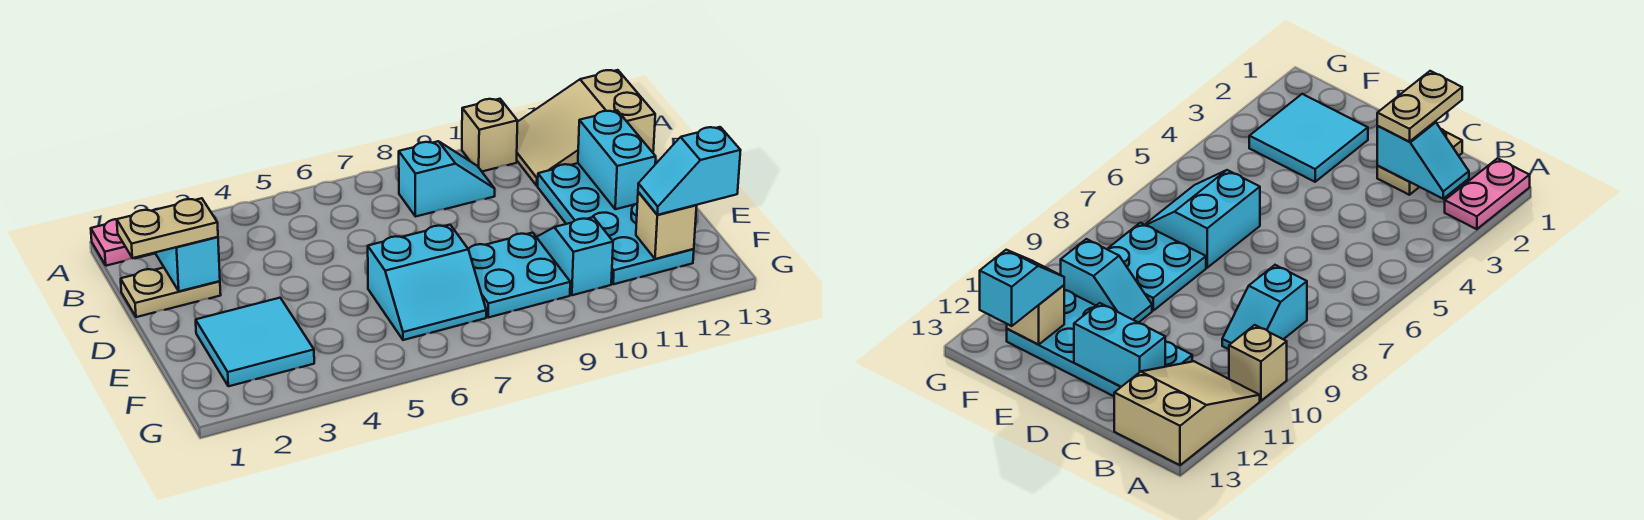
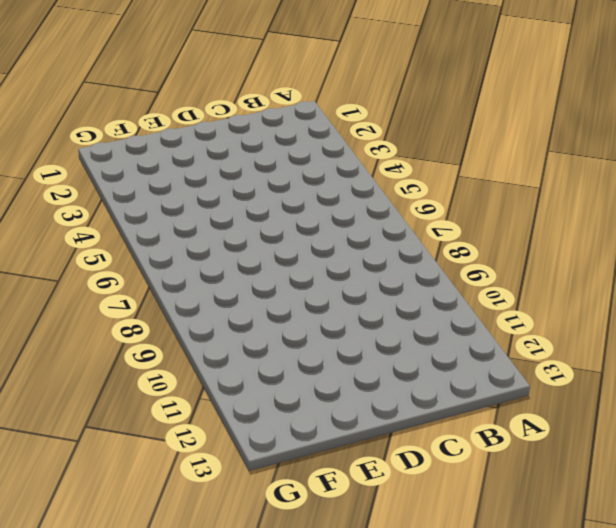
none -> pink 1x2 plate [91,209,156,266]
none -> tan 1x1 brick [462,99,517,171]
none -> tan 2x3 slope [517,70,655,186]

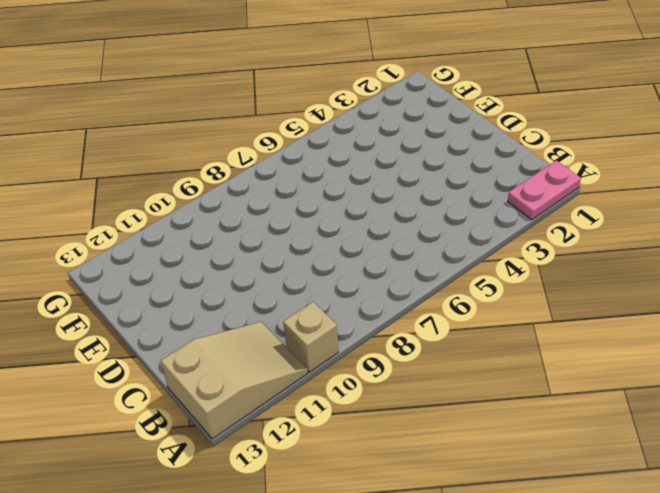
none -> cyan 1x2 slope [399,141,495,217]
none -> tan 1x2 plate [121,268,221,317]
none -> cyan 2x4 plate [538,163,694,284]

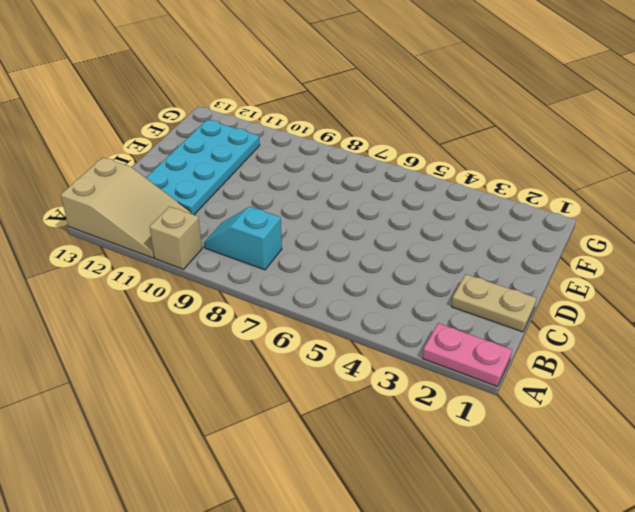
none -> cyan 2x2 tile [196,298,314,386]
none -> cyan 2x2 slope [368,225,486,340]
none -> cyan 2x2 plate [468,233,570,317]

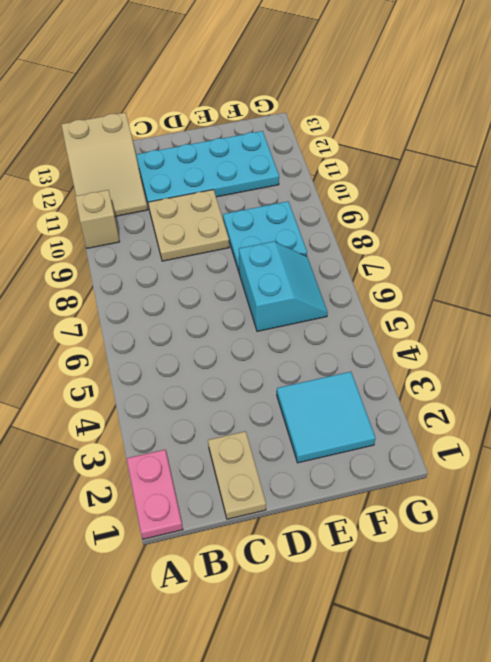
tan 2x2 plate [148,190,229,261] -> none
none -> cyan 1x2 slope [399,141,495,217]
none -> cyan 1x2 slope [537,217,613,295]
none -> cyan 1x2 slope [155,237,220,291]

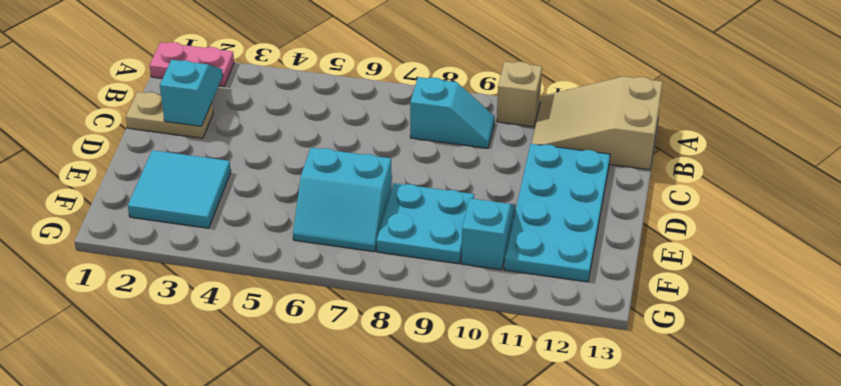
none -> cyan 1x2 brick [578,111,656,209]
none -> tan 1x1 brick [636,192,697,259]
none -> tan 1x2 plate [117,198,218,258]

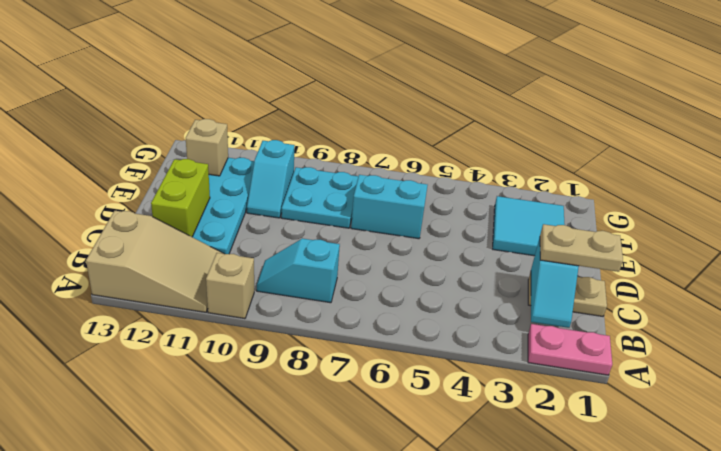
lime 1x2 brick [151,159,210,237] -> cyan 1x2 brick [578,111,656,209]
none -> cyan 1x2 slope [638,127,741,215]

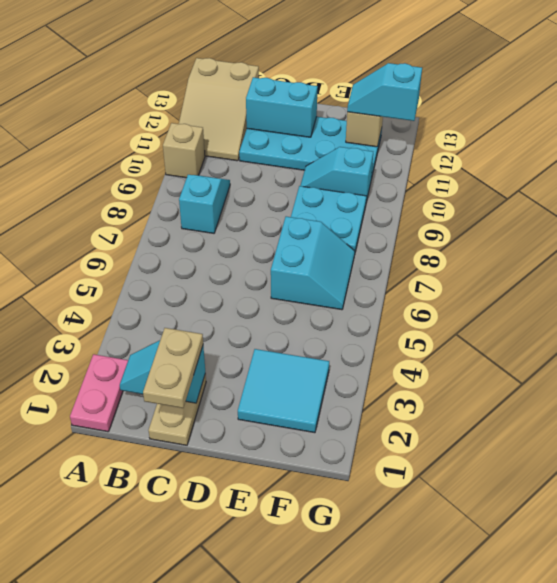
cyan 1x2 slope [347,63,422,121] -> cyan 1x2 slope turned to [638,127,741,215]

